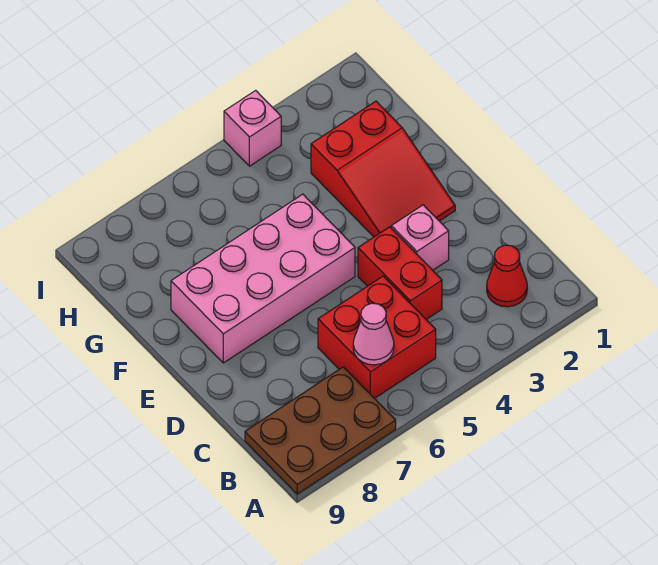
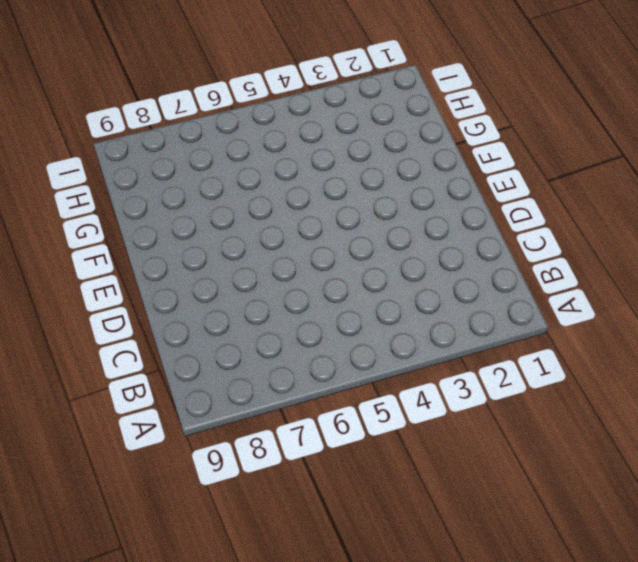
none -> brown 2x3 plate [245,367,396,494]
none -> red 1x1 cone [487,245,527,307]

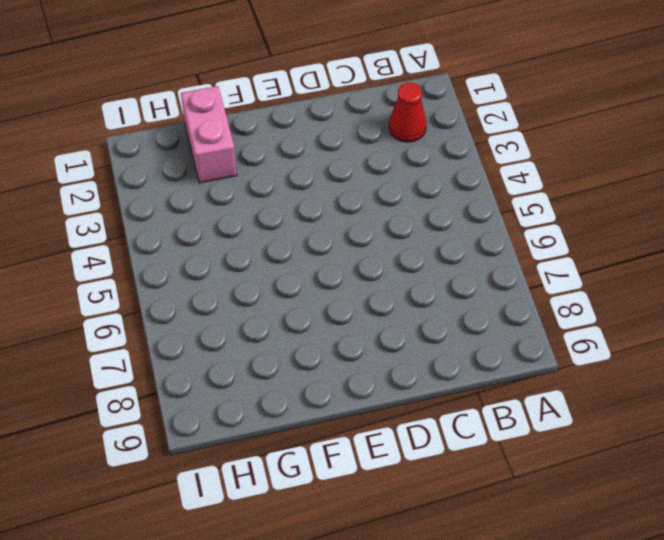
pink 1x2 brick [181,86,237,183] -> red 2x3 slope [311,101,455,237]
none -> brown 2x3 plate [245,367,396,494]
none -> red 2x2 brick [318,276,436,398]

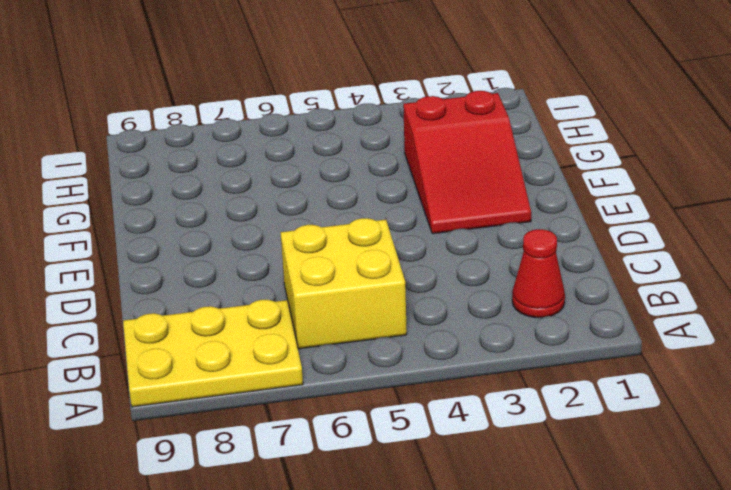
yellow 2x3 plate [123,300,303,407] -> brown 2x3 plate [245,367,396,494]
yellow 2x2 brick [281,218,407,349] -> red 2x2 brick [318,276,436,398]
none -> red 1x2 brick [358,227,442,319]
none -> pink 1x1 brick [391,205,449,270]

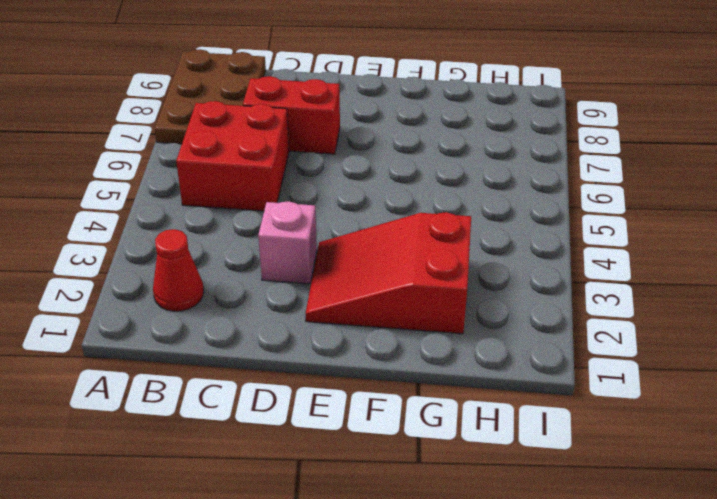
red 1x2 brick [243,76,340,154] -> red 1x2 brick moved to [358,227,442,319]
none -> pink 2x4 brick [171,194,355,363]
none -> pink 1x1 brick [224,90,281,166]

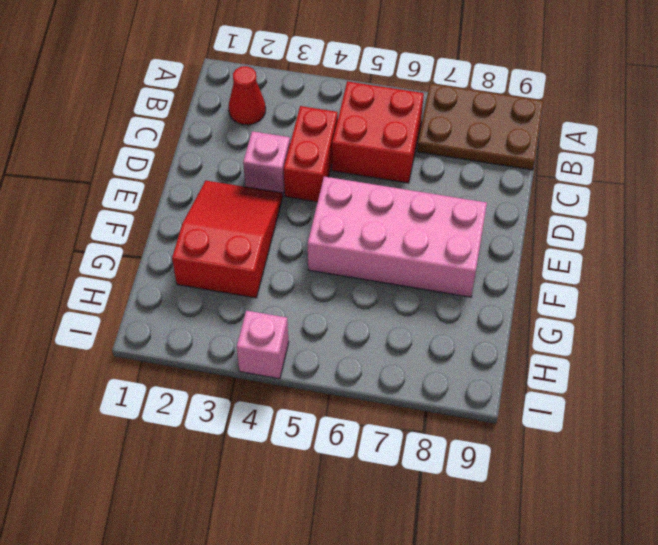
none -> pink 1x1 cone [353,303,394,365]

